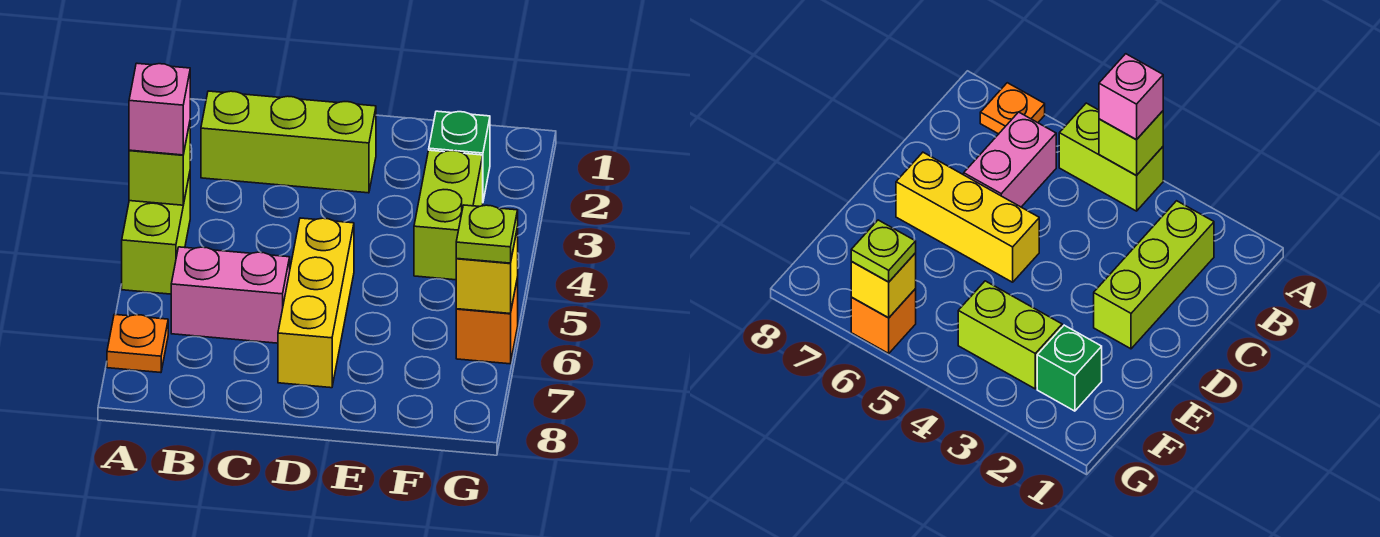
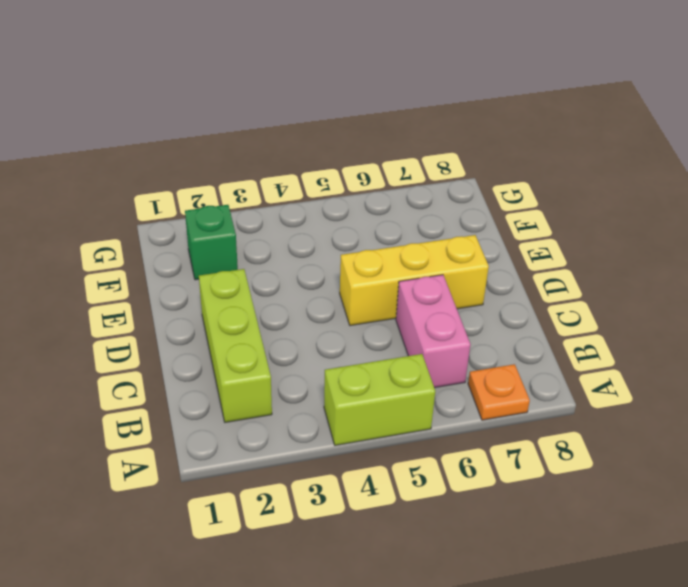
none -> lime 1x2 brick [414,150,483,280]
none -> orange 1x1 brick [456,278,518,364]
none -> lime 1x1 brick [129,123,190,205]

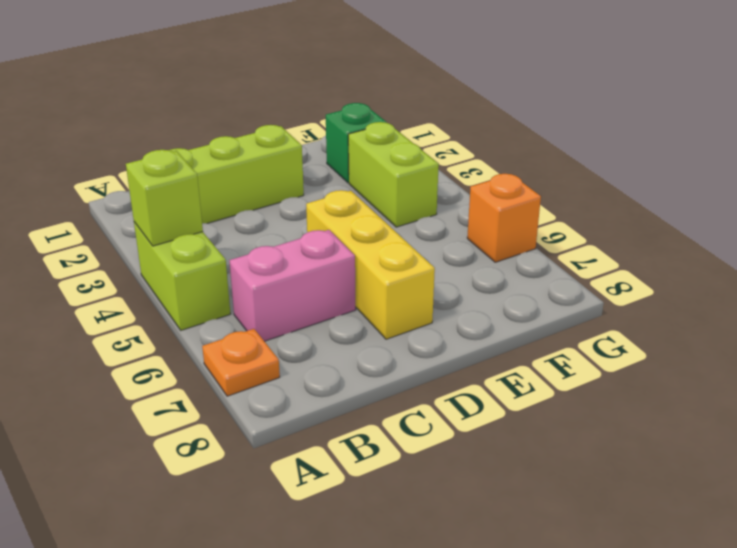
none -> yellow 1x1 brick [456,227,518,314]
none -> pink 1x1 brick [129,63,190,155]
none -> lime 1x1 plate [456,205,518,263]

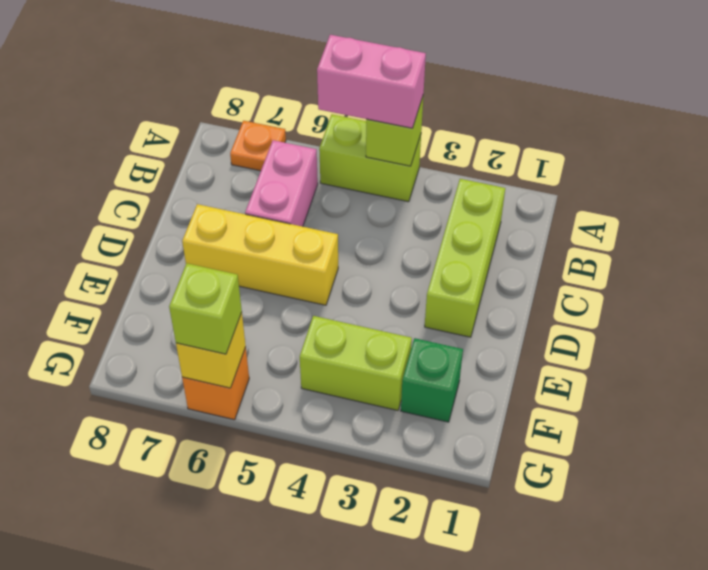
pink 1x2 brick [317,35,426,128] -> pink 1x1 brick [129,63,190,155]
lime 1x1 brick [169,263,242,354] -> lime 1x1 plate [456,205,518,263]

